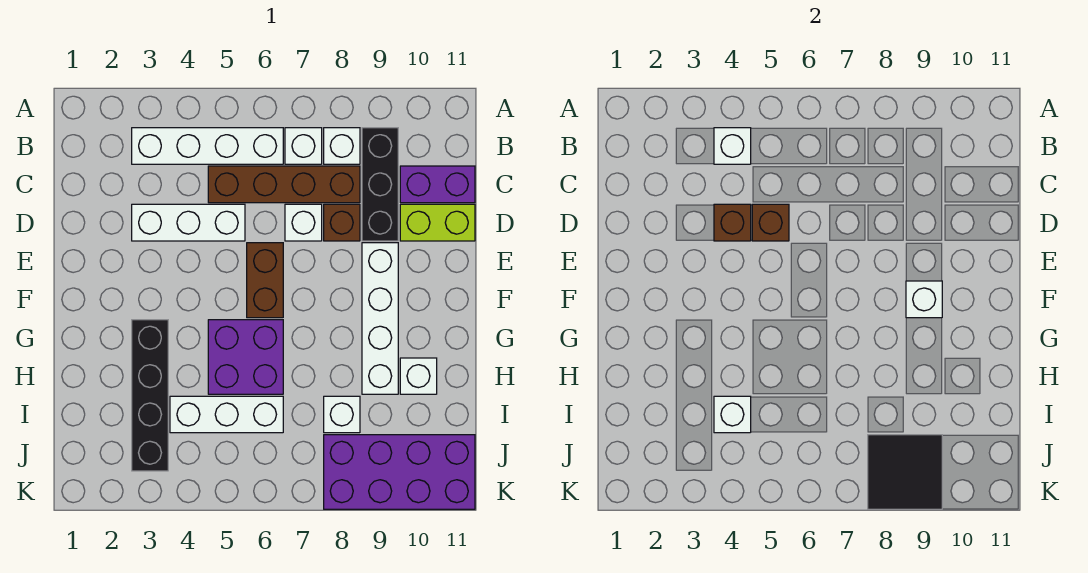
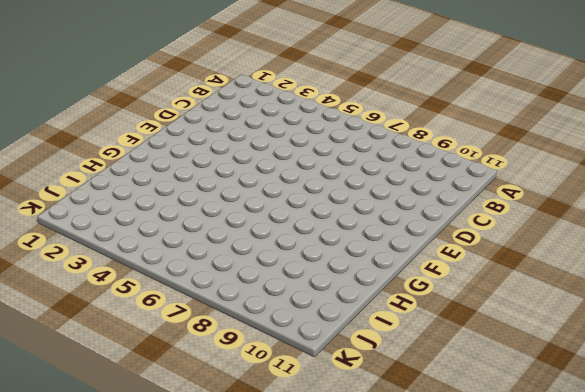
none -> white 1x4 brick [132,128,283,164]
none -> white 1x1 brick [285,128,322,164]
none -> white 1x1 brick [324,128,360,164]

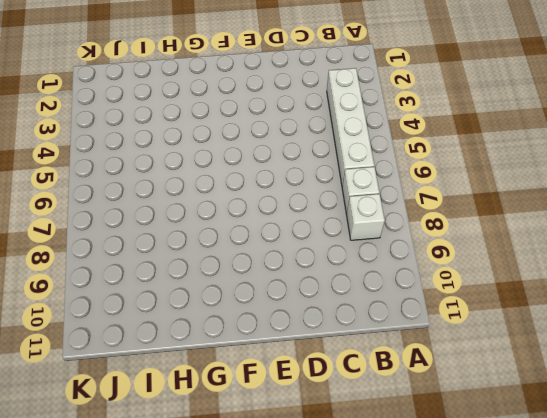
none -> black 1x3 brick [362,128,398,241]
none -> brown 1x4 brick [208,166,360,203]
none -> purple 1x2 brick [400,166,475,203]

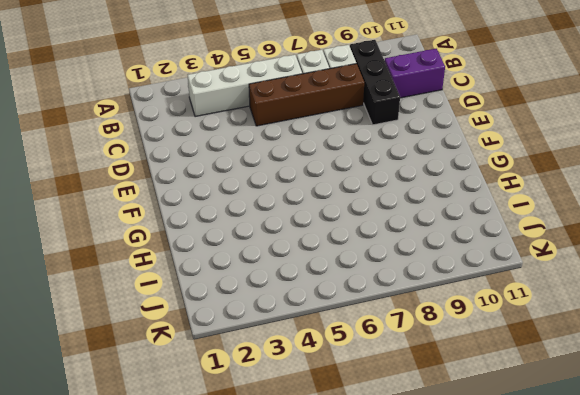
none -> white 1x3 brick [132,204,245,241]
none -> white 1x1 brick [285,204,322,241]
none -> brown 1x1 brick [324,204,360,241]

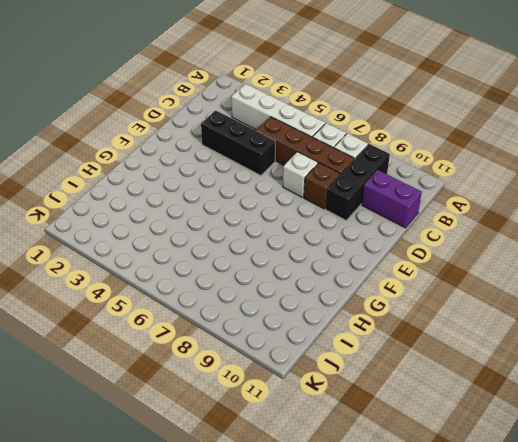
black 1x3 brick [201,110,275,176] -> white 1x3 brick [132,204,245,241]
none -> lime 1x2 brick [400,204,475,241]
none -> brown 1x2 brick [247,243,283,318]
none -> white 1x4 brick [362,243,398,394]

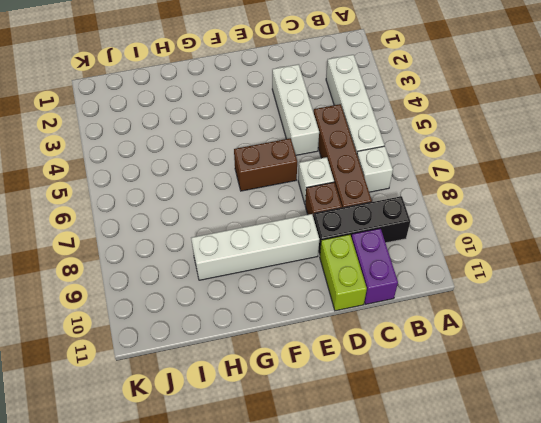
none -> white 1x1 brick [324,128,360,164]
none -> black 1x4 brick [132,320,168,471]
none -> purple 2x2 brick [208,320,283,394]

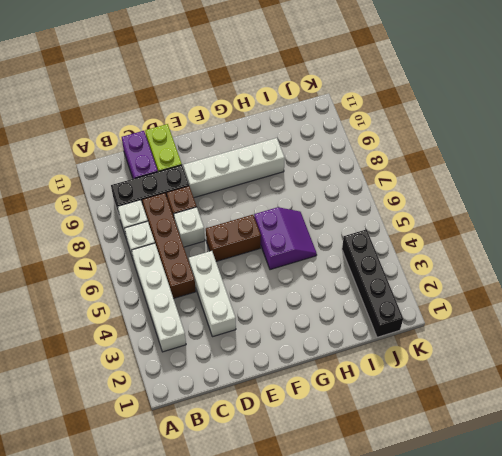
purple 2x2 slope [254,207,317,270] -> purple 2x2 brick [208,320,283,394]
black 1x4 brick [342,229,403,337] -> black 1x4 brick turned to [132,320,168,471]
none -> white 1x1 brick [400,358,437,394]
none -> white 1x3 brick [170,396,283,433]
none -> white 1x1 brick [324,396,360,433]

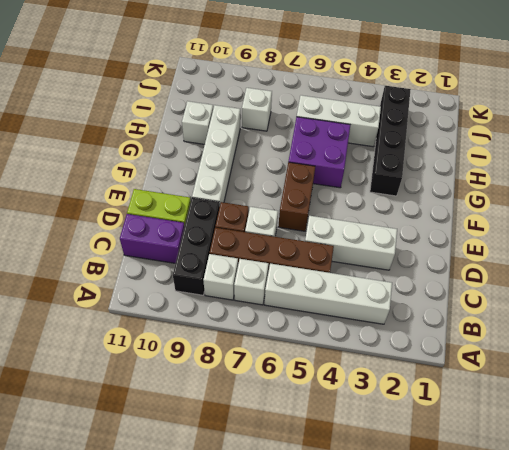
none -> purple 2x4 brick [324,435,475,509]
none -> white 1x1 brick [714,128,751,164]
none -> brown 1x1 brick [714,204,751,241]

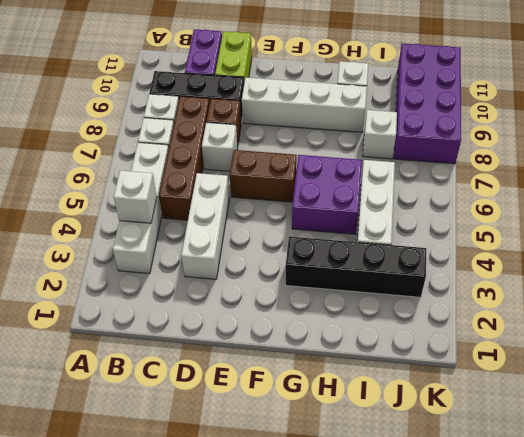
none -> brown 1x1 brick [714,204,751,241]
none -> brown 1x1 brick [752,204,789,241]
none -> white 1x1 brick [906,281,942,318]

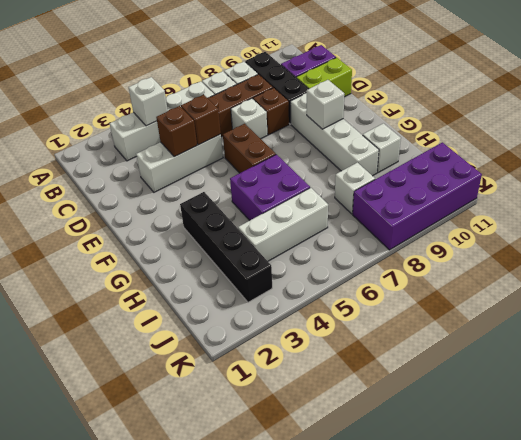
none -> white 1x1 brick [714,396,751,433]
none -> black 2x2 tile [868,435,942,509]

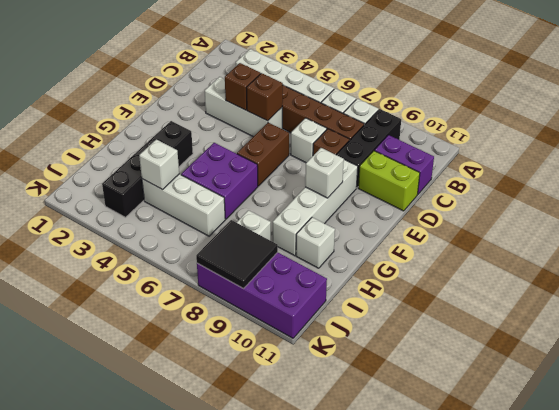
none -> white 1x1 brick [714,128,751,164]

